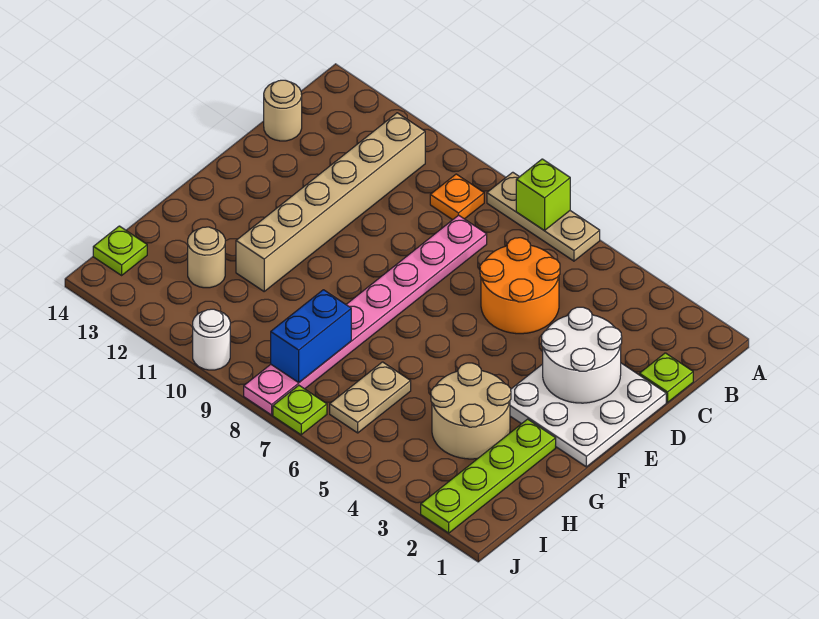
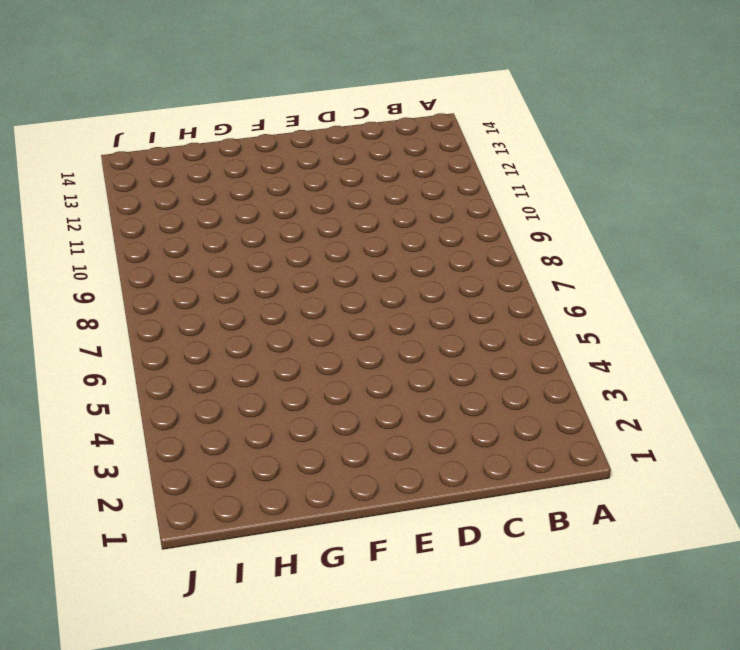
none -> tan 1x3 plate [487,172,600,261]
none -> orange 1x1 plate [430,174,484,220]
none -> tan 1x6 brick [236,113,425,291]

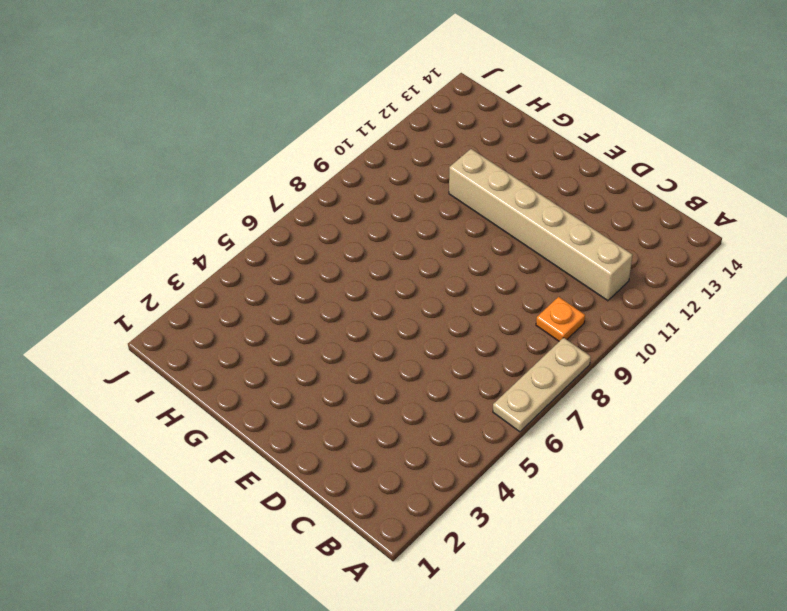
none -> lime 1x1 plate [639,353,693,402]
none -> orange 2x2 round brick [480,238,560,334]
none -> pink 1x8 plate [244,215,487,415]

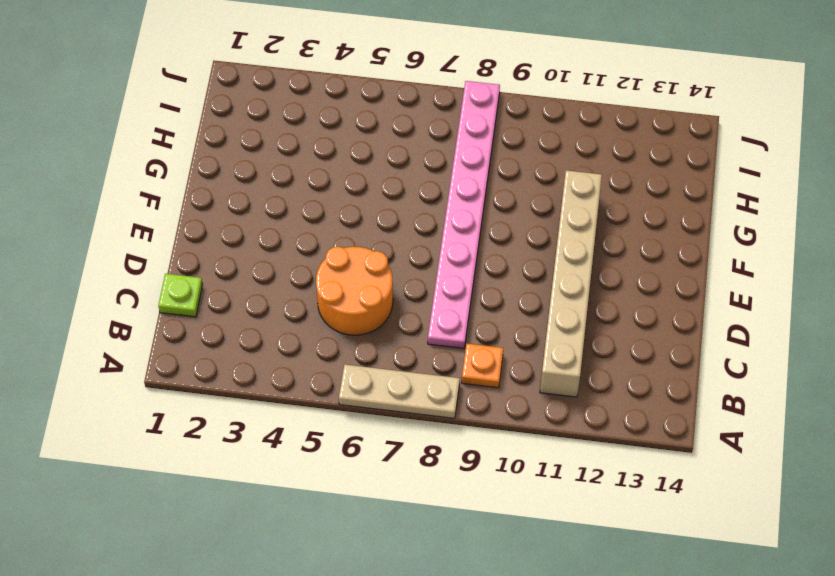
none -> tan 1x1 round brick [264,80,302,141]
none -> white 3x3 plate [510,363,666,467]
none -> lime 1x4 plate [421,419,556,533]

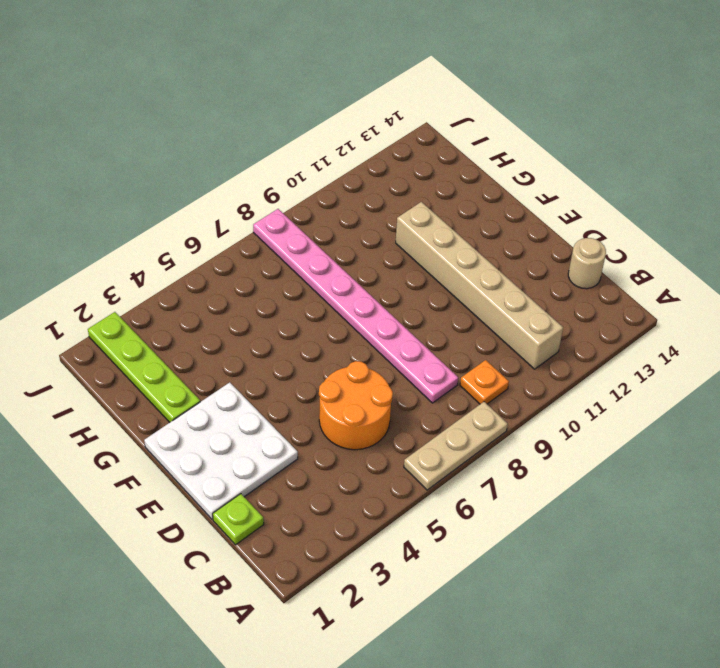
none -> tan 2x2 round brick [431,363,511,459]
none -> tan 1x2 plate [330,362,411,433]
none -> tan 1x1 round brick [188,227,225,288]

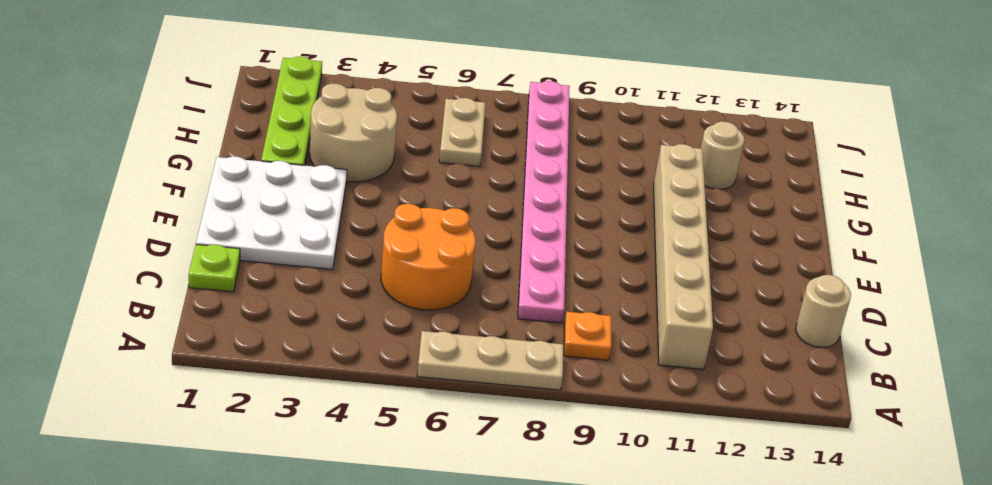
none -> lime 1x1 plate [93,226,147,275]
none -> lime 1x1 plate [273,385,327,435]
none -> white 1x1 round brick [193,309,230,370]

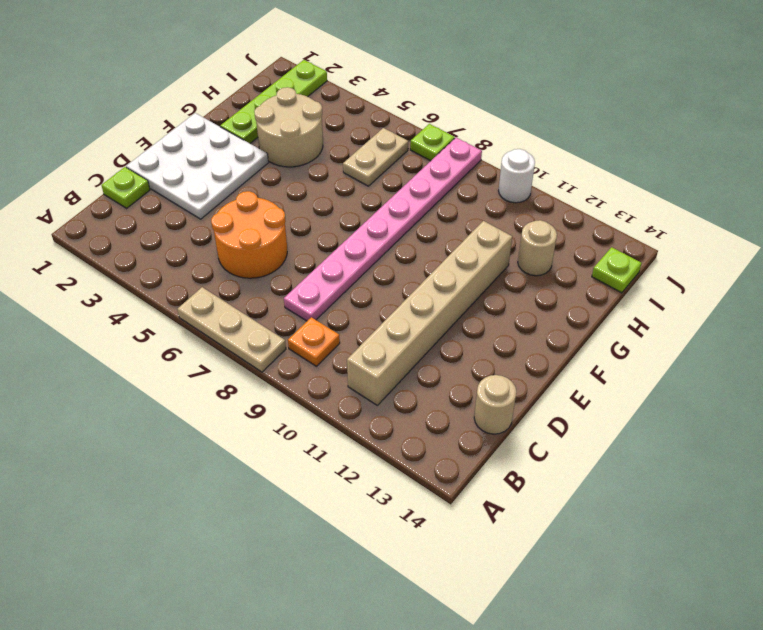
none -> lime 1x1 brick [516,159,570,230]
none -> white 2x2 round brick [542,307,622,403]
none -> blue 1x2 brick [271,290,351,382]

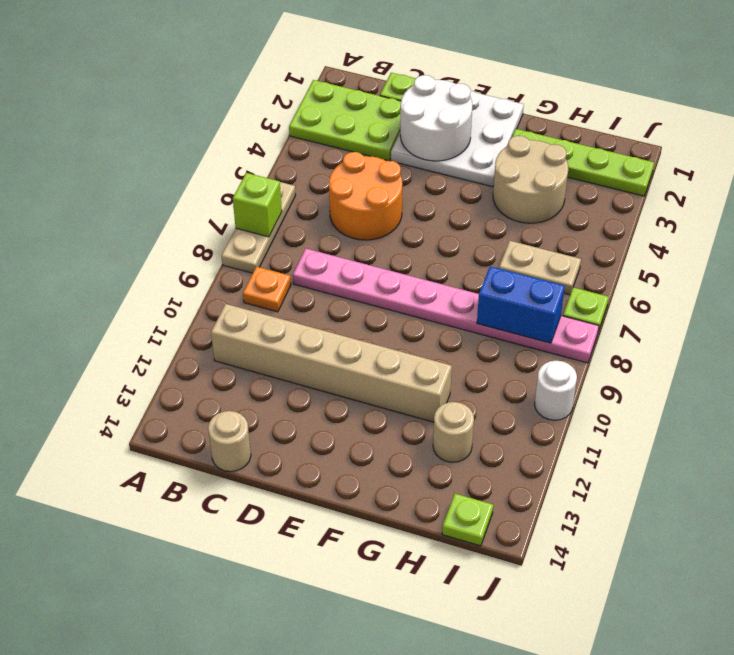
lime 2x3 plate [289,80,401,161] -> none

